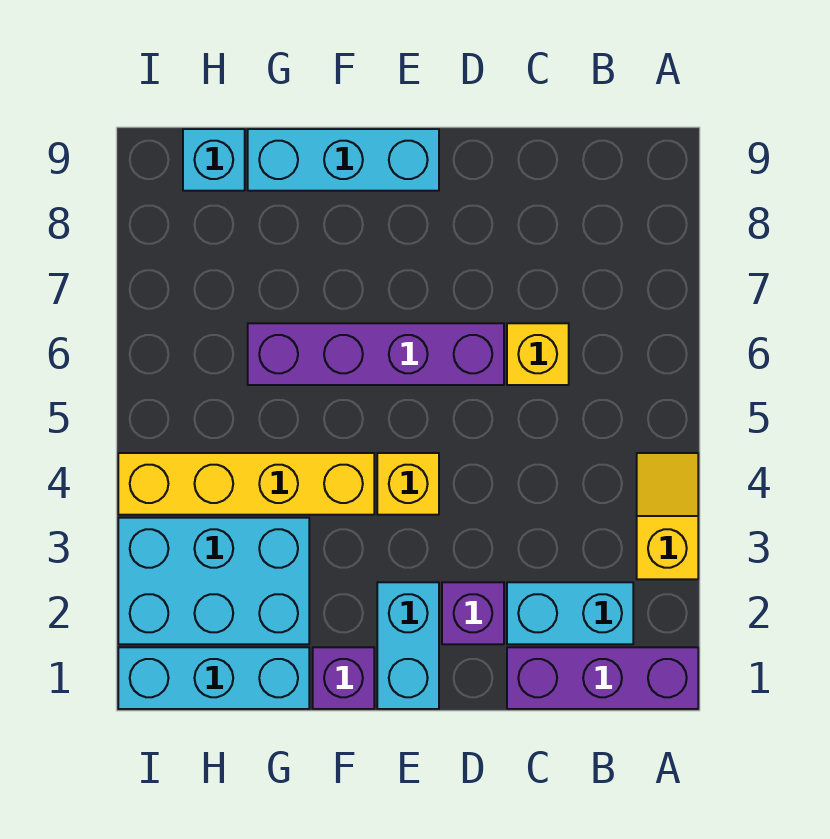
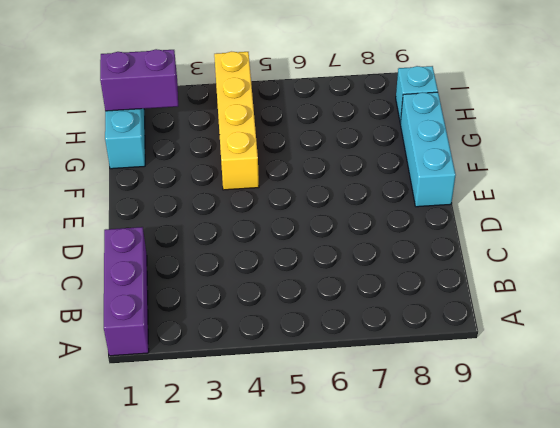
purple 1x2 brick [100,49,178,111] -> none
none -> yellow 1x2 slope [637,453,698,579]
none -> cyan 1x2 brick [507,582,633,644]
none -> yellow 1x1 brick [507,323,569,385]

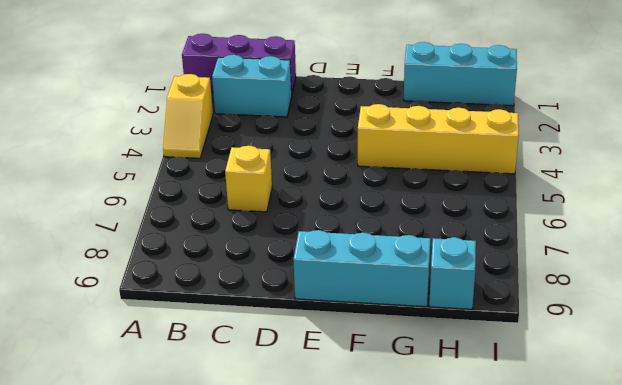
none -> purple 1x1 brick [442,582,504,644]
none -> purple 1x4 brick [248,323,504,385]
none -> cyan 1x2 brick [377,582,439,709]

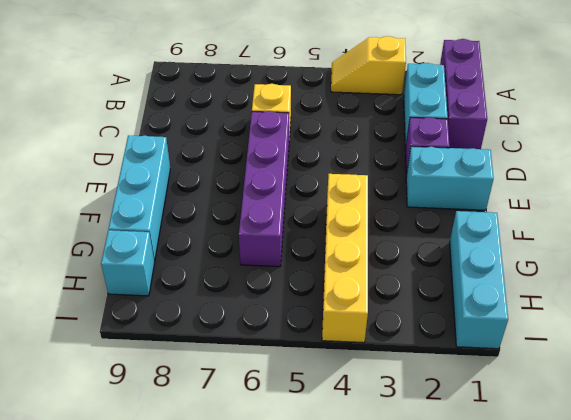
none -> yellow 1x1 brick [377,453,439,515]
none -> purple 1x1 brick [313,647,374,709]
none -> cyan 2x3 brick [118,518,309,644]

